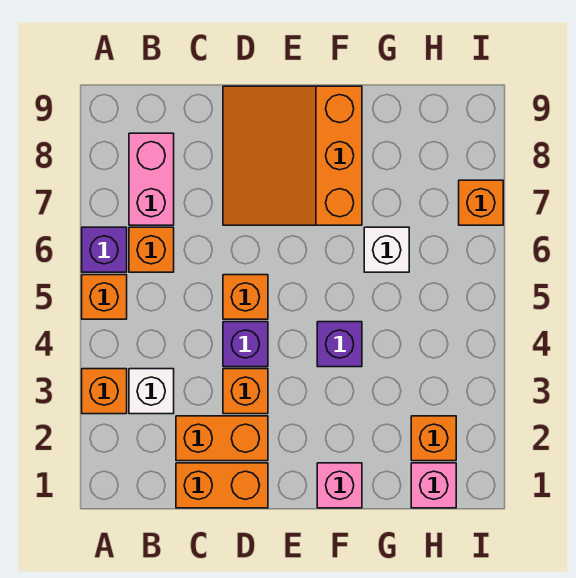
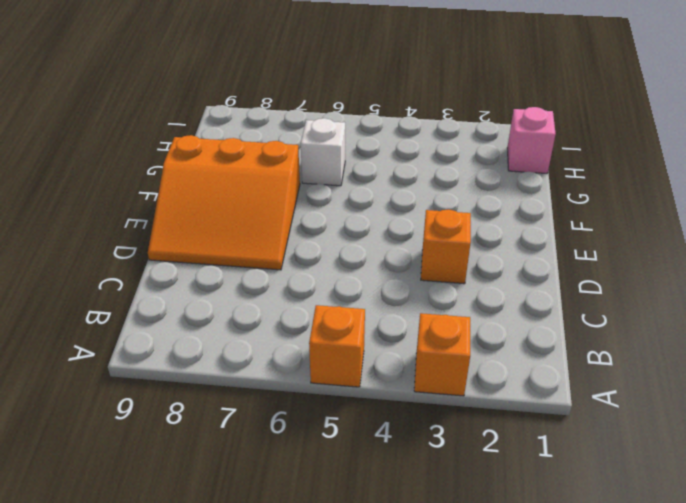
none -> purple 1x1 brick [82,227,127,272]
none -> white 1x1 brick [129,369,174,414]
none -> orange 1x1 brick [129,227,174,272]

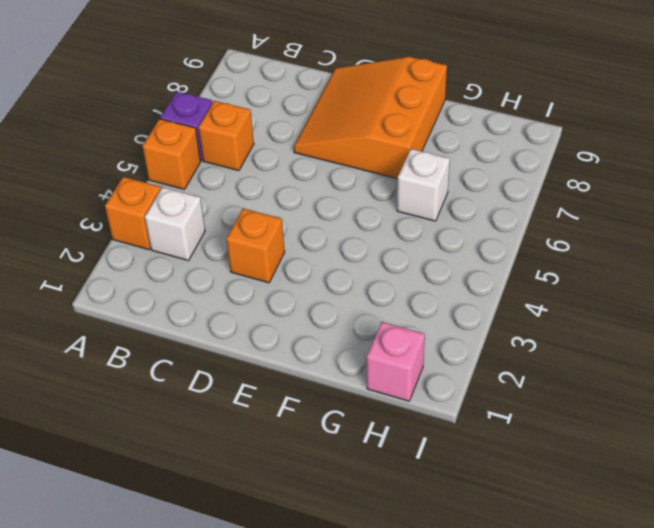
none -> pink 1x2 brick [129,133,174,225]
none -> orange 1x2 brick [176,463,268,508]
none -> orange 1x2 brick [176,416,268,461]

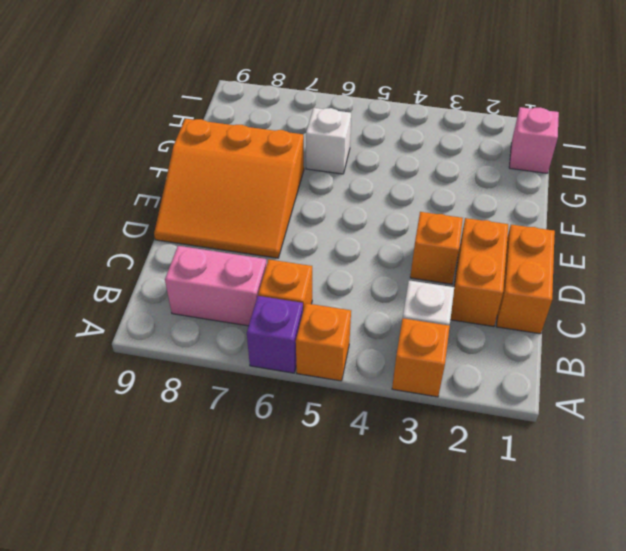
none -> purple 1x1 brick [223,322,268,367]
none -> orange 1x1 brick [223,275,268,319]
none -> pink 1x1 brick [317,463,362,508]

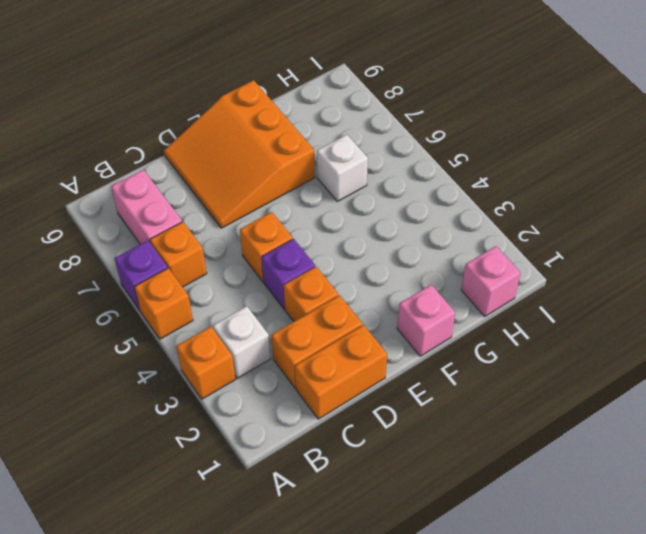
none -> purple 1x1 brick [317,322,362,367]
none -> orange 1x1 brick [411,416,456,461]
none -> orange 1x1 brick [459,180,503,225]

